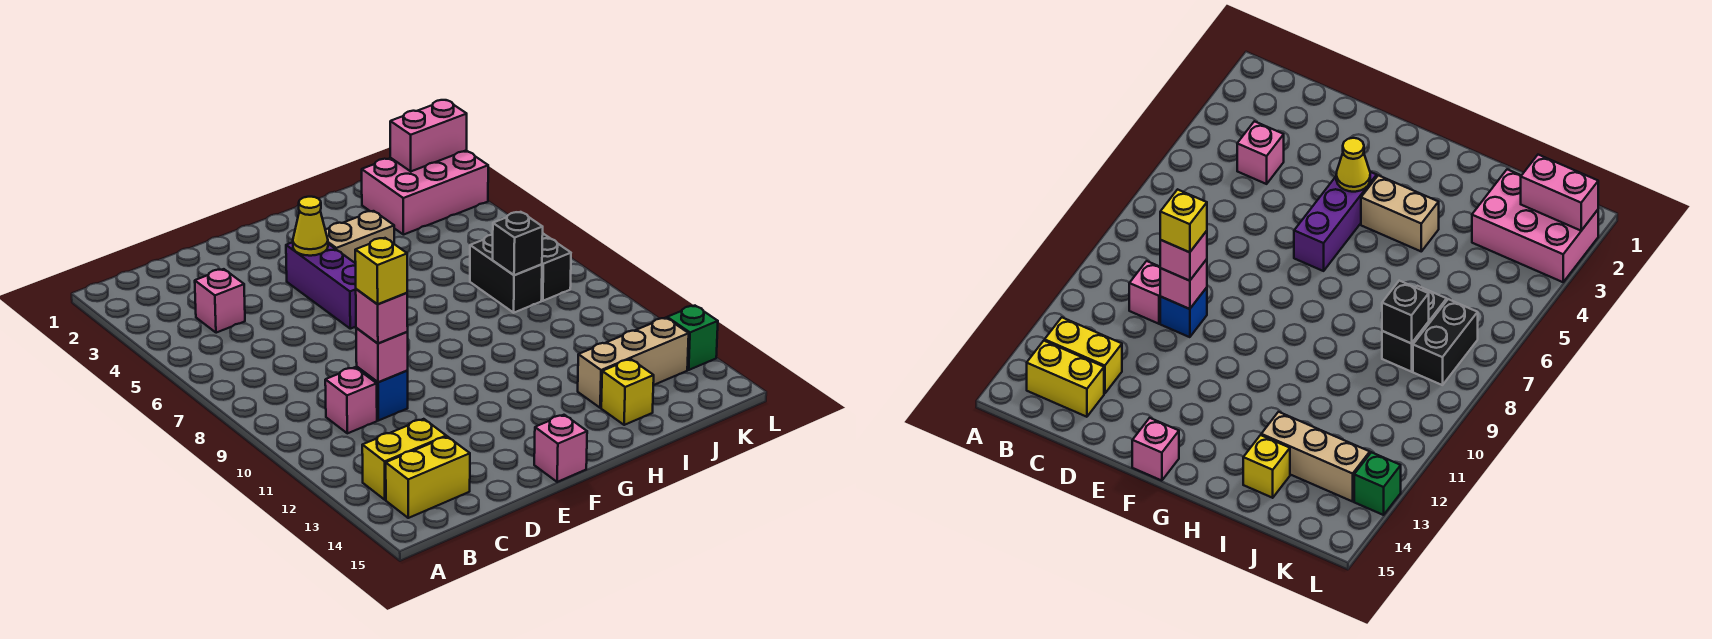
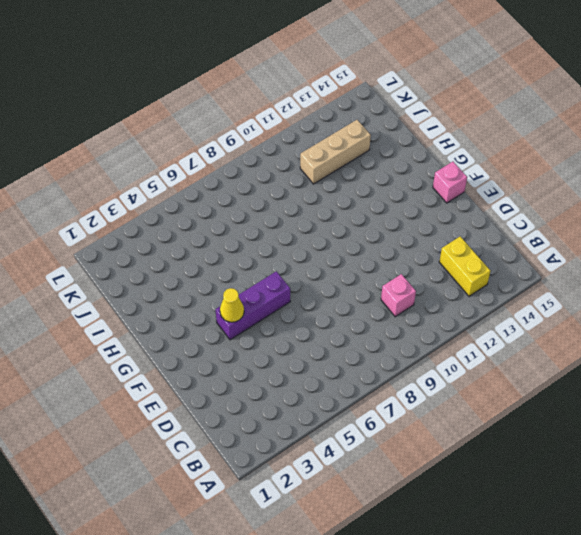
tan 1x3 brick [300,120,371,184] -> tan 1x3 brick turned to [578,318,689,408]
none -> yellow 1x2 brick [386,436,470,518]
none -> pink 1x1 brick [195,269,245,333]
none -> blue 1x1 brick [357,367,408,421]

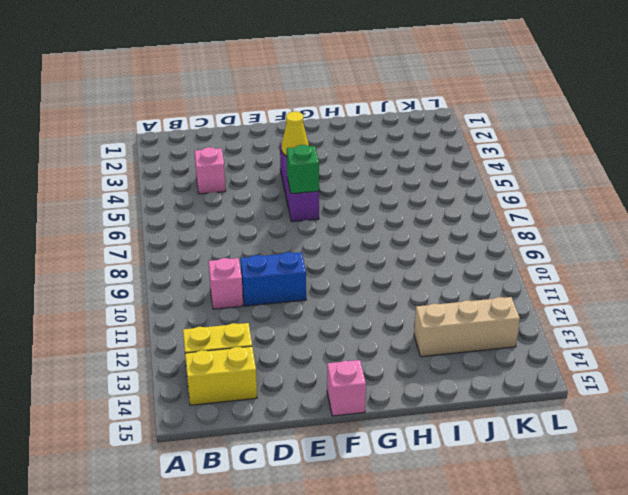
blue 1x2 brick [240,252,306,306] -> blue 1x1 brick [357,367,408,421]
green 1x1 brick [287,145,319,194] -> green 1x1 brick moved to [667,306,718,370]
none -> tan 1x2 brick [325,211,394,263]
none -> yellow 1x1 brick [601,359,654,425]
none -> pink 2x3 brick [362,150,488,235]

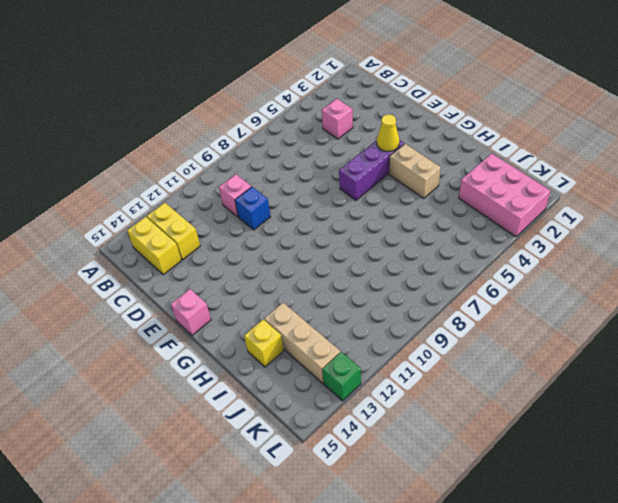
none -> black 1x2 brick [470,235,542,313]
none -> black 1x2 brick [542,234,571,301]
none -> pink 1x1 brick [356,328,408,382]

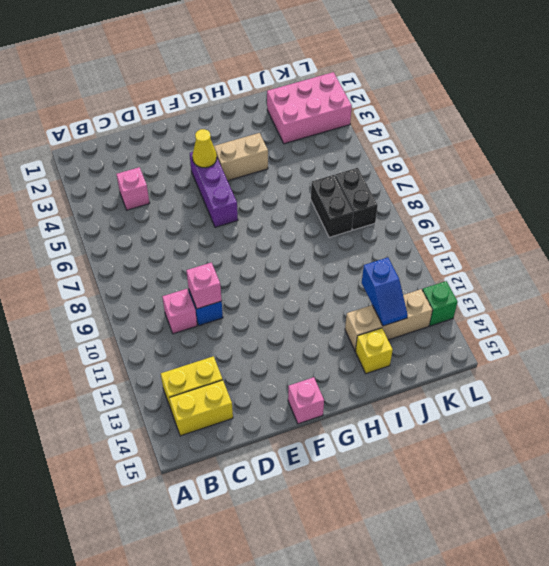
blue 1x2 slope [362,257,408,326] -> none
none -> black 1x1 brick [493,212,543,275]
none -> pink 1x2 brick [390,100,467,171]
none -> pink 1x1 brick [356,289,408,343]

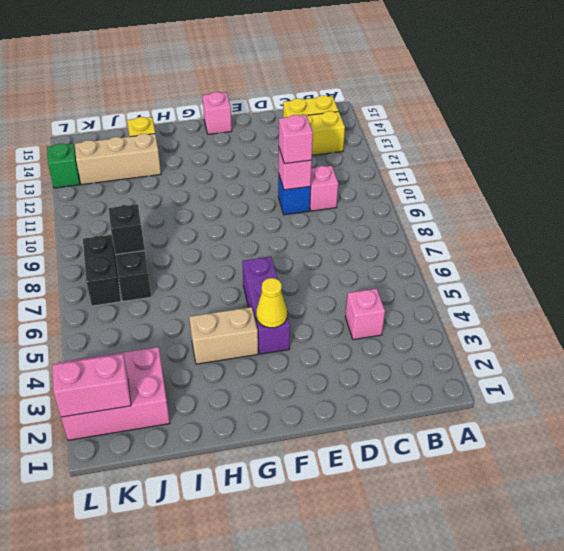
none -> yellow 1x1 brick [355,238,407,304]

